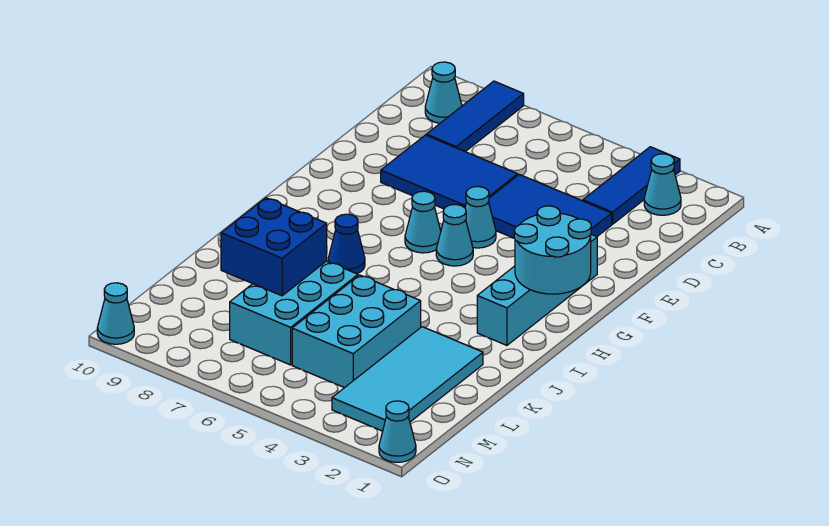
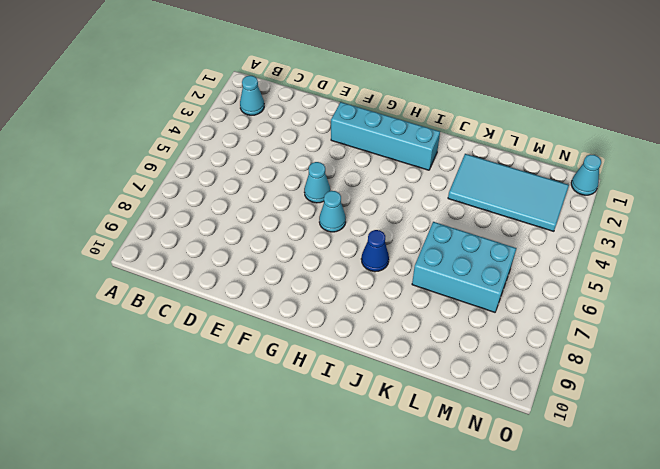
none -> blue 1x3 tile [583,147,680,224]
none -> blue 1x3 tile [426,81,524,152]
none -> cyan 1x1 cone [425,62,462,123]

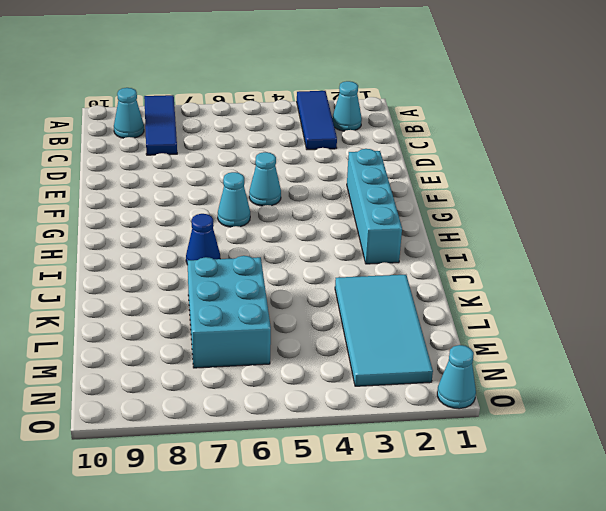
none -> blue 2x3 tile [489,174,612,238]
none -> blue 2x3 tile [381,135,518,209]
none -> cyan 1x1 cone [436,205,473,266]

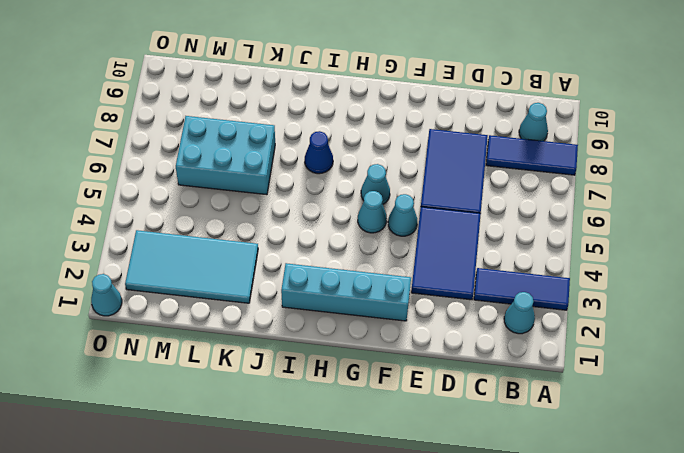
none -> cyan 2x3 brick [292,275,421,388]
none -> cyan 1x1 cone [97,283,134,344]
none -> cyan 2x2 round brick [514,206,591,294]

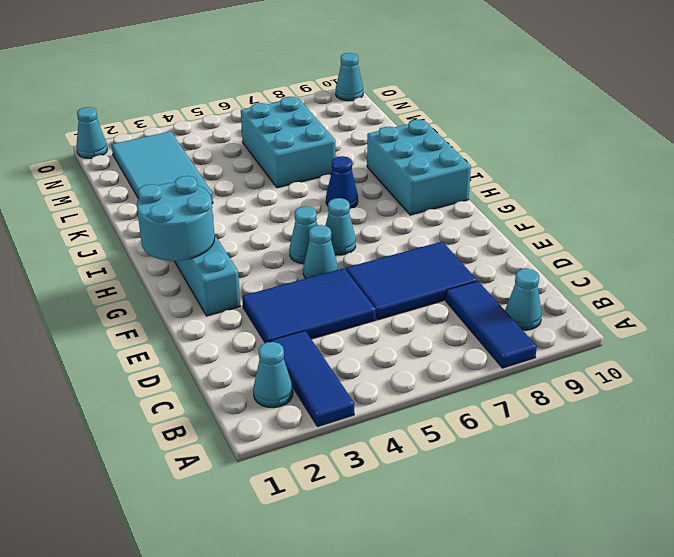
cyan 2x3 brick [367,120,471,215] -> cyan 2x3 brick moved to [292,275,421,388]
none -> blue 2x2 brick [221,198,327,296]

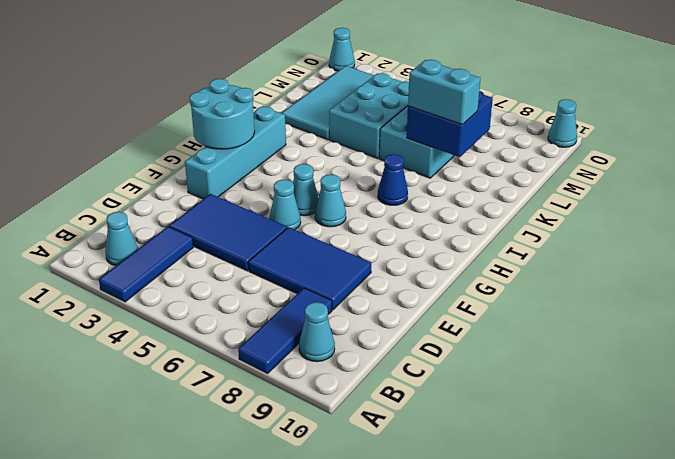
cyan 1x2 brick [408,60,480,125] -> none

